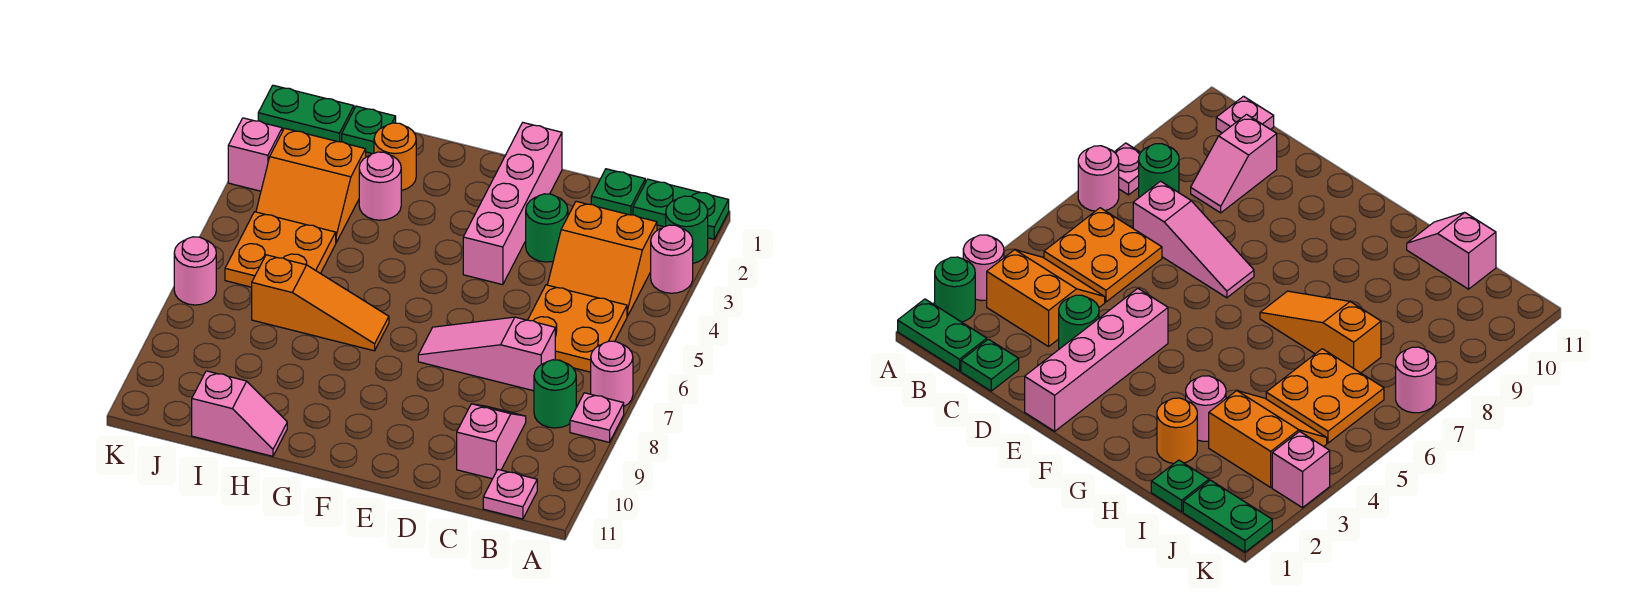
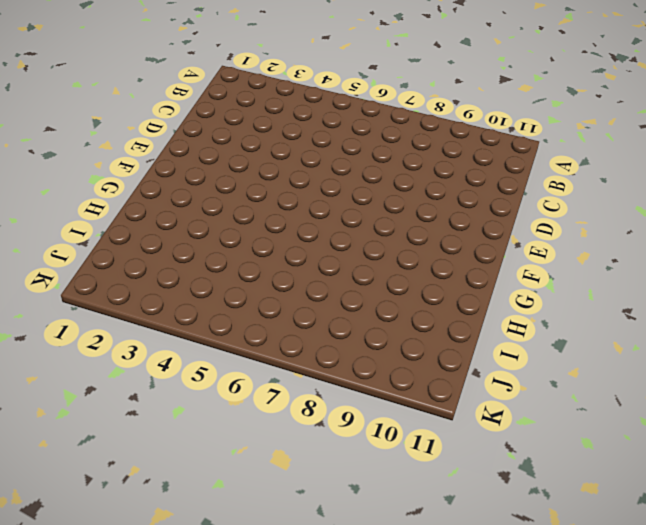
none -> green 1x2 plate [633,179,729,239]
none -> green 1x1 round brick [666,196,708,263]
none -> pink 1x1 round brick [651,225,693,293]

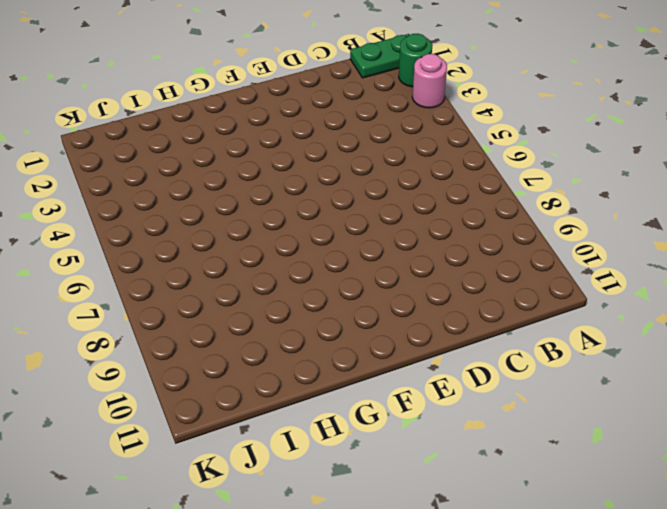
none -> pink 1x1 round brick [591,341,633,406]
none -> pink 1x1 plate [570,393,624,442]
none -> orange 2x2 slope [548,201,657,316]

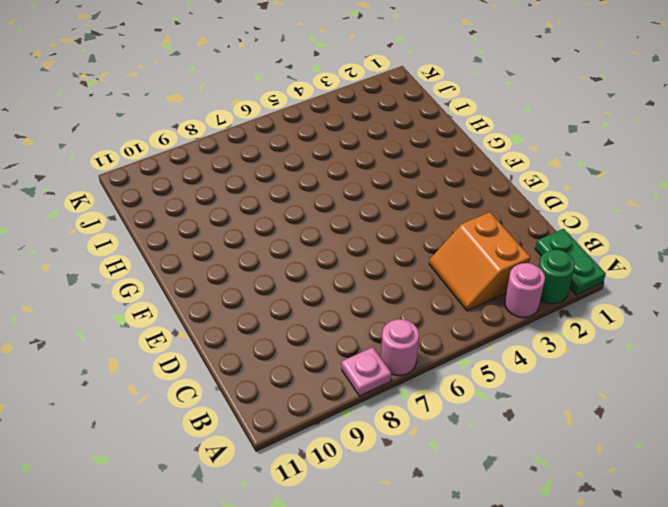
none -> orange 2x2 plate [528,285,627,372]
none -> green 1x1 round brick [534,360,576,428]
none -> pink 1x1 plate [483,470,537,519]

